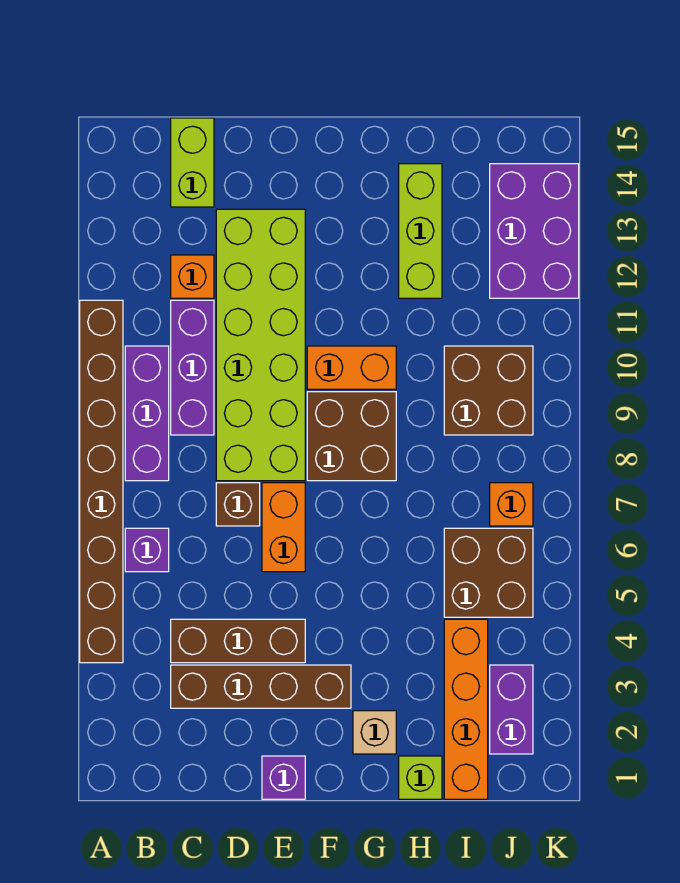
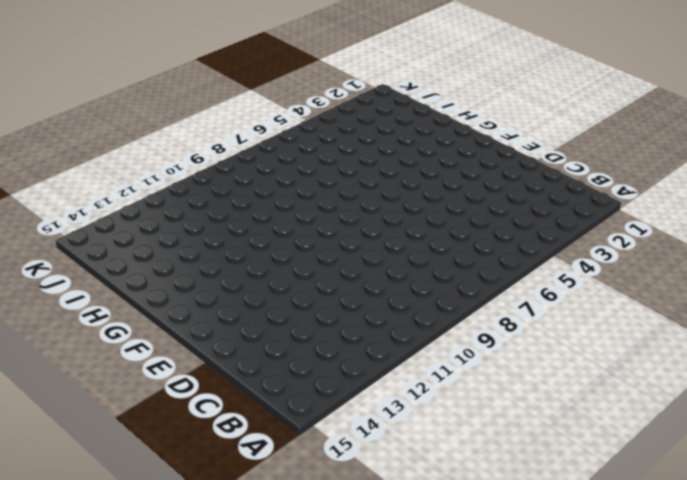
none -> brown 1x8 brick [80,300,123,663]
none -> purple 1x1 brick [125,528,169,572]
none -> purple 1x3 brick [125,346,169,481]

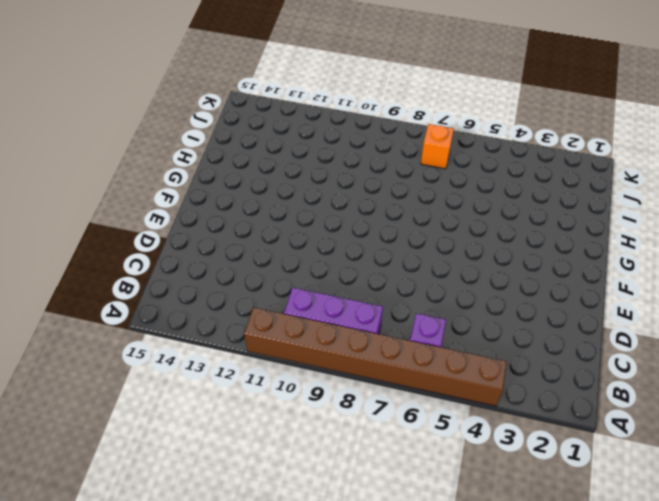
none -> brown 1x4 brick [171,665,351,708]
none -> brown 1x3 brick [171,619,305,663]
none -> purple 1x3 brick [171,300,214,435]

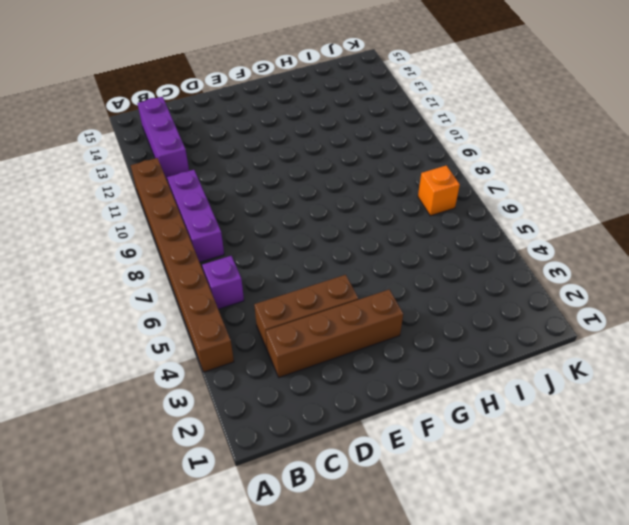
purple 1x3 brick [137,97,189,180] -> purple 1x3 brick moved to [171,300,214,435]
none -> orange 1x1 brick [171,255,214,298]
none -> lime 1x2 brick [171,118,214,207]
none -> brown 1x1 brick [216,483,260,526]

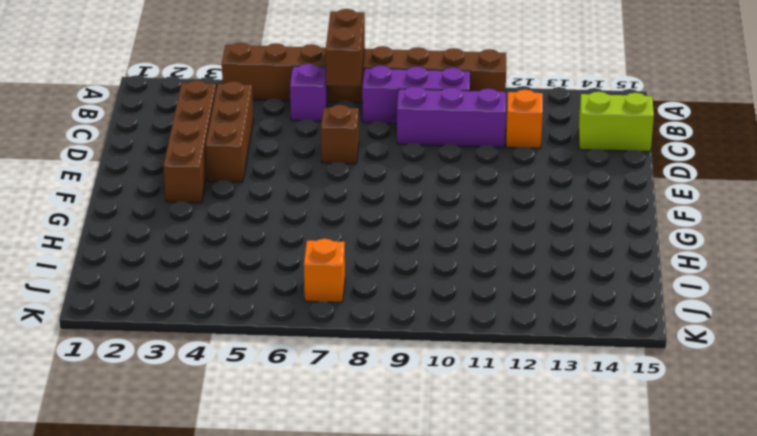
brown 1x2 brick [326,9,365,86] -> none
none -> lime 2x6 brick [216,209,305,481]
none -> purple 1x1 brick [262,756,305,799]
none -> orange 1x2 brick [262,483,305,572]

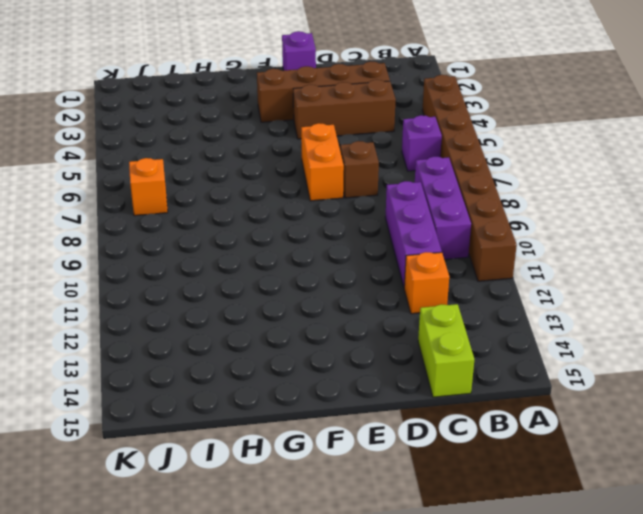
none -> lime 2x6 brick [216,209,305,481]
none -> brown 2x2 brick [307,392,396,481]
none -> orange 1x2 brick [307,346,396,389]

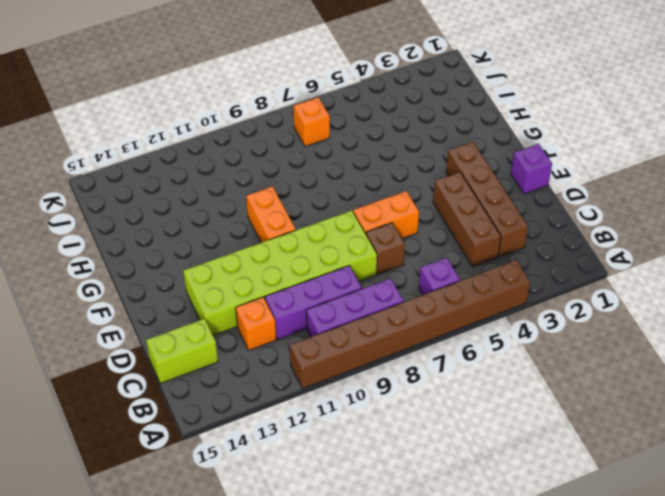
none -> brown 2x2 brick [307,392,396,481]
none -> tan 1x1 brick [353,711,396,754]
none -> lime 1x1 brick [399,756,442,799]

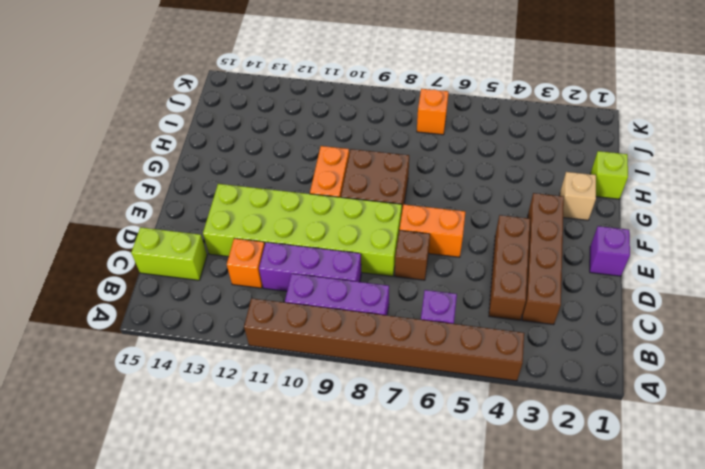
none -> lime 1x3 brick [399,164,442,298]
none -> orange 1x4 brick [444,619,488,799]
none -> brown 2x2 brick [444,528,533,617]

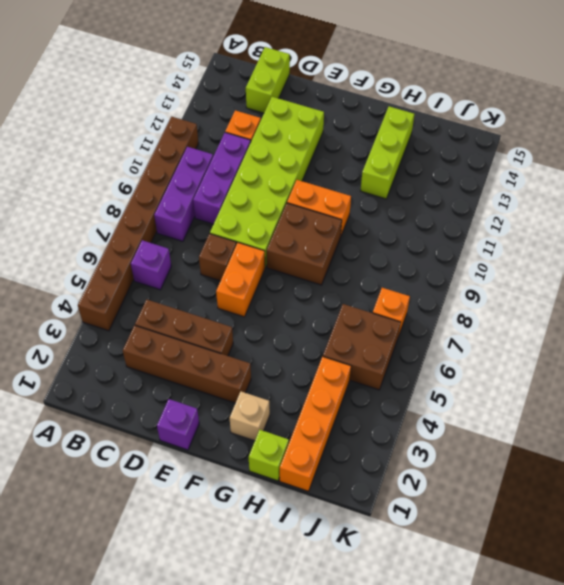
none -> brown 2x2 brick [444,346,533,435]
none -> purple 1x2 brick [490,665,533,754]
none -> purple 2x3 brick [490,164,579,298]

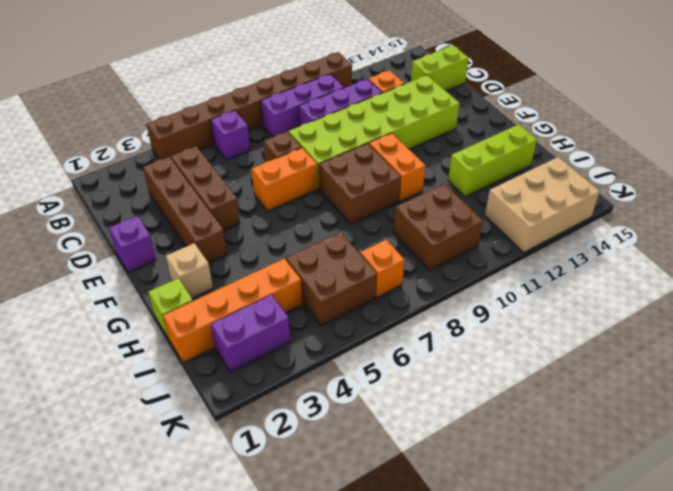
tan 2x3 brick [485,157,600,252] -> purple 2x3 brick [490,164,579,298]

